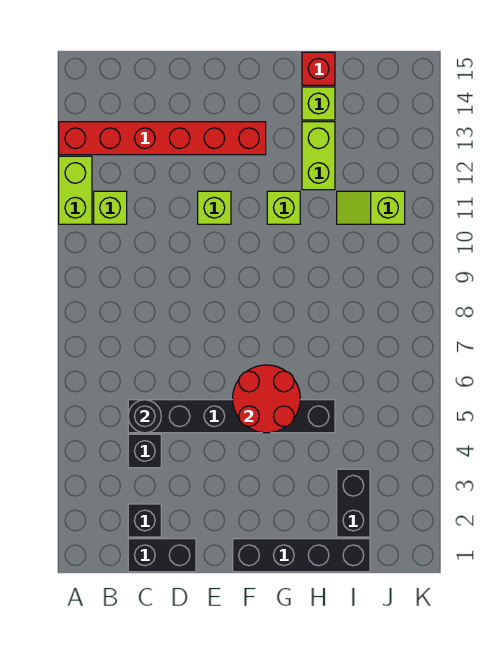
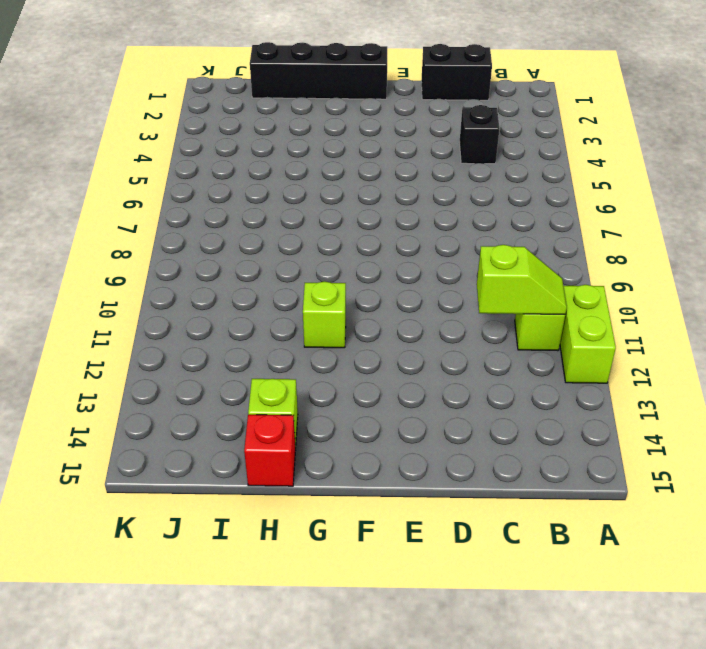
lime 1x2 slope [477,245,567,314] -> lime 1x2 slope moved to [337,191,405,224]
none -> red 1x6 brick [59,122,266,155]
none -> black 1x1 brick [128,504,161,537]
none -> black 1x6 brick [128,400,335,433]

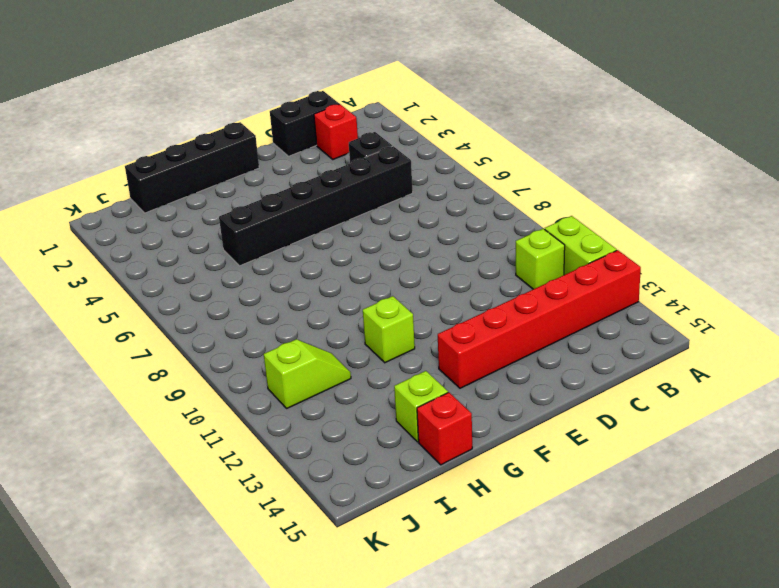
red 1x1 brick [314,104,358,160] -> black 1x1 brick [128,504,161,537]
none -> lime 1x1 brick [198,191,231,224]
none -> lime 1x2 brick [302,122,335,190]
none -> black 1x2 brick [337,469,370,537]

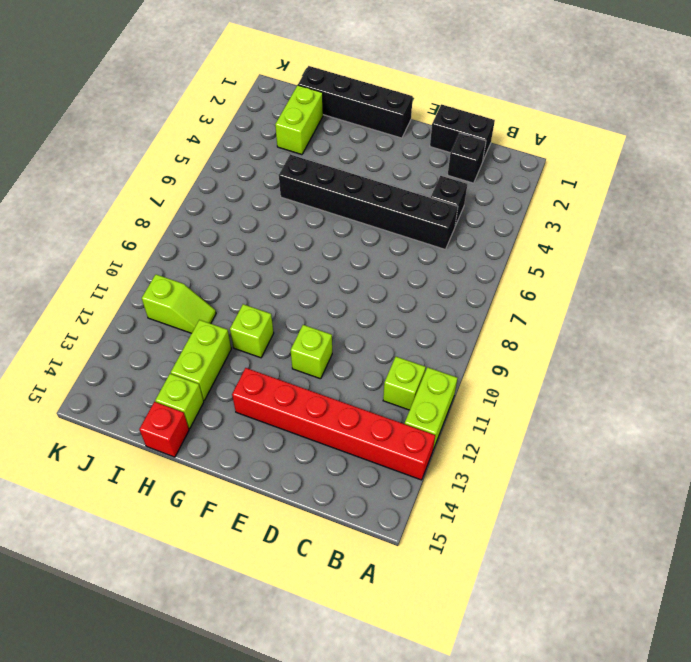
lime 1x2 brick [275,85,323,155] -> black 1x2 brick [337,469,370,537]
none -> black 1x1 round brick [128,400,161,433]
none -> red 2x2 round brick [233,365,300,433]

